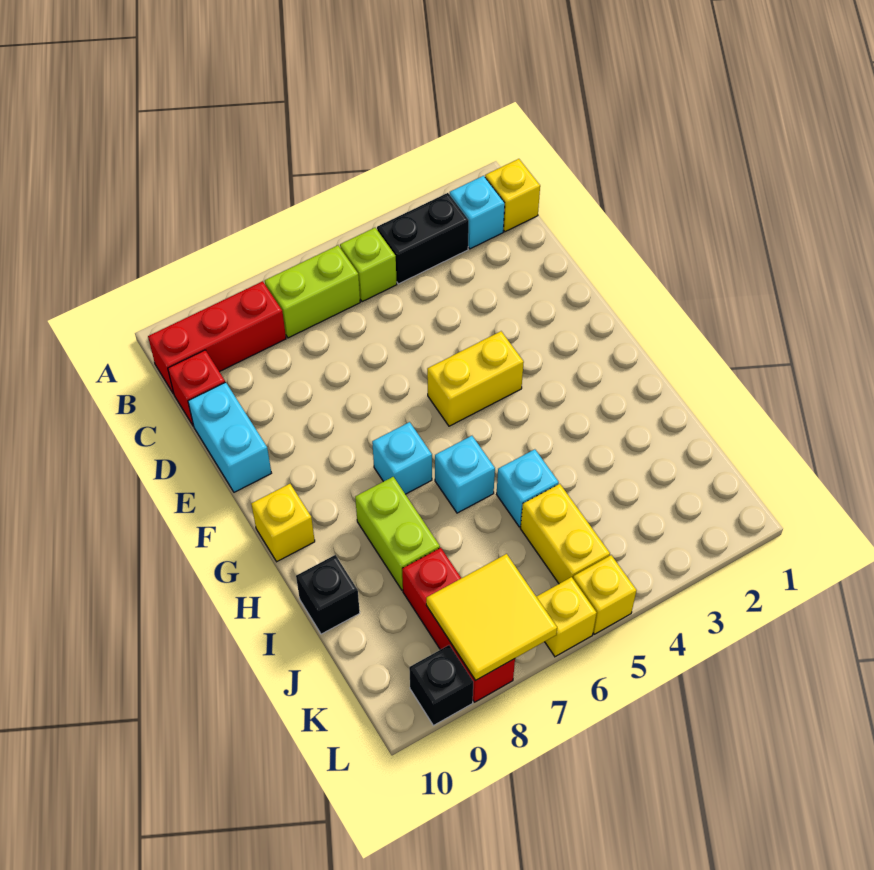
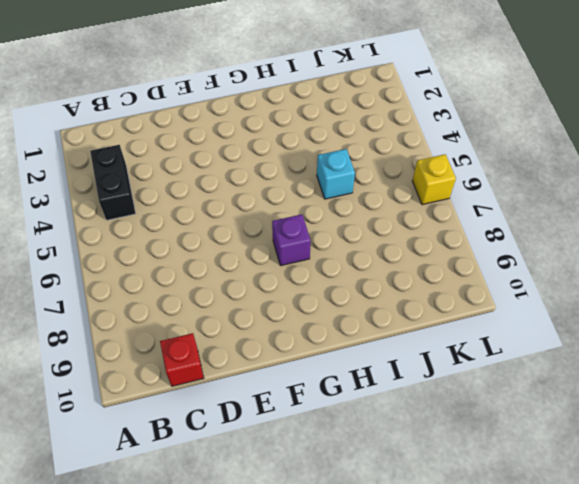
purple 1x1 brick [272,214,311,266] -> cyan 1x1 brick [372,422,432,494]
none -> yellow 1x1 brick [485,159,540,232]
none -> cyan 1x1 brick [450,176,505,249]
none -> lime 1x1 brick [340,228,397,302]

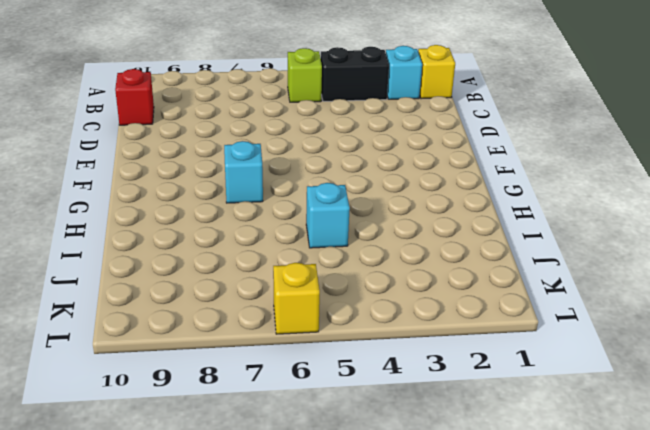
none -> lime 1x2 brick [265,245,360,338]
none -> red 1x3 brick [148,281,286,394]
none -> cyan 1x2 brick [188,382,271,492]

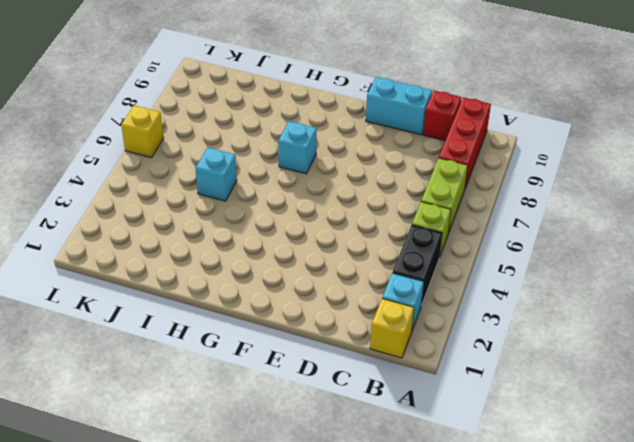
none -> yellow 1x2 brick [427,331,524,426]
none -> yellow 1x1 brick [251,484,315,562]
none -> cyan 1x1 brick [435,436,495,513]

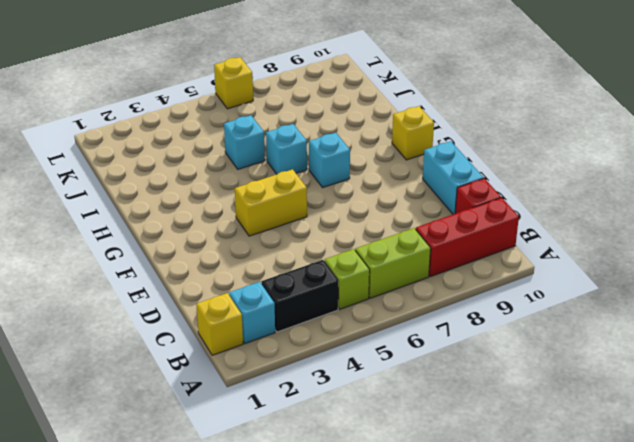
none -> lime 1x2 brick [355,477,440,590]
none -> black 1x1 brick [296,555,360,634]
none -> yellow 1x2 brick [520,484,610,584]

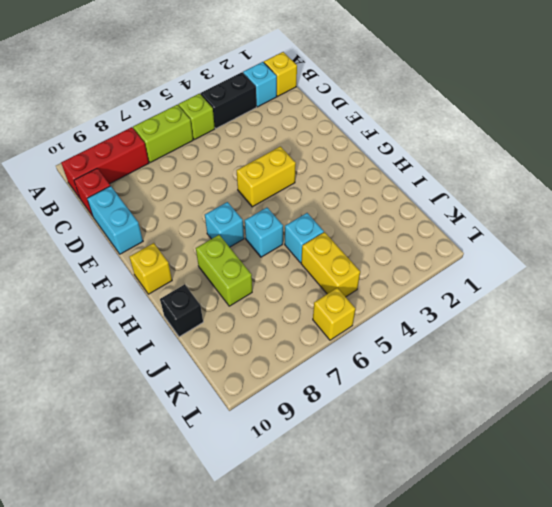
none -> red 1x3 brick [402,548,515,702]
none -> yellow 1x1 brick [573,555,637,634]
none -> black 1x1 brick [409,645,473,726]

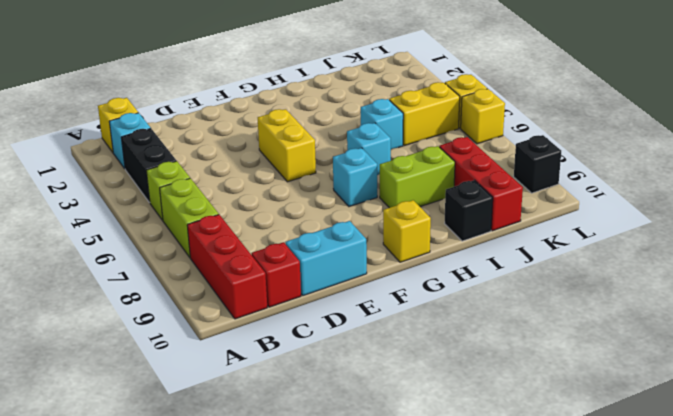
red 1x3 brick [439,137,523,231] -> red 1x3 brick turned to [402,548,515,702]
none -> yellow 2x2 tile [426,554,557,680]

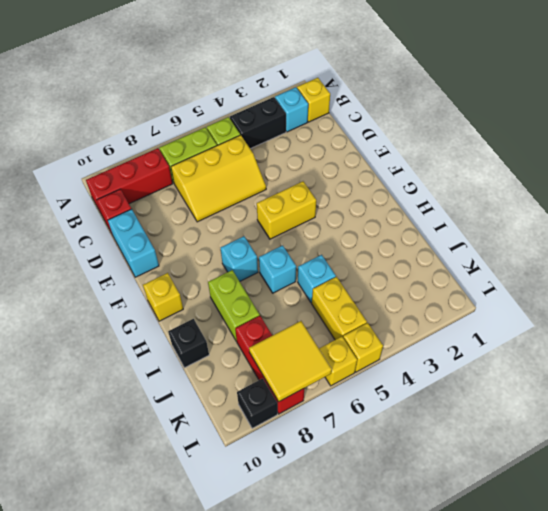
yellow 2x3 slope [171,135,266,222] -> none

